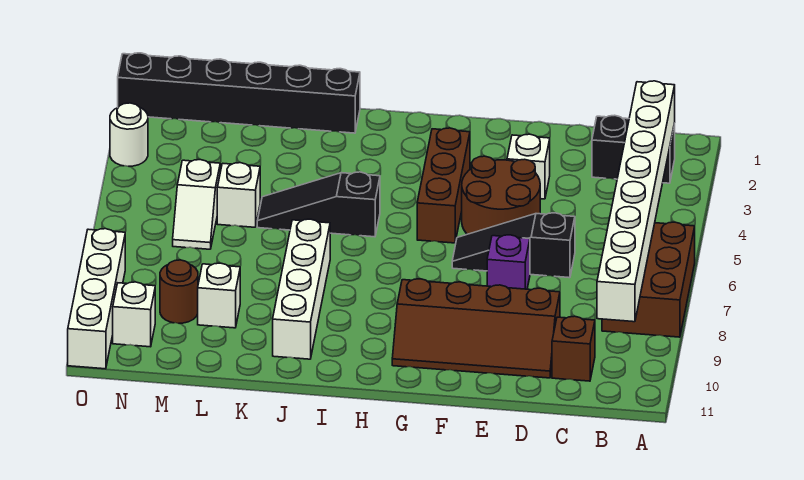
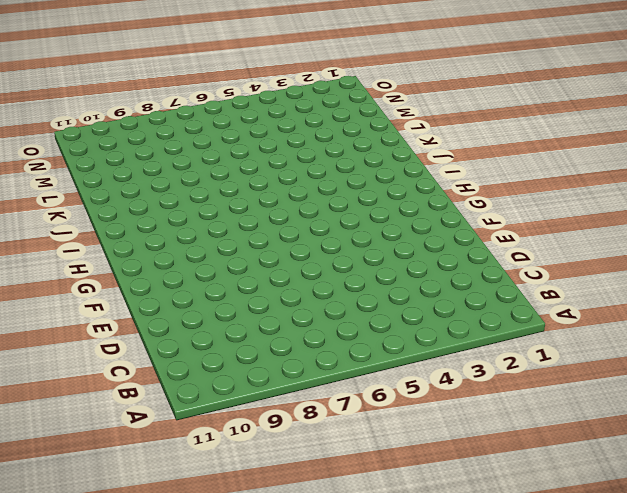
none -> brown 2x3 brick [602,222,695,337]
none -> black 1x2 brick [592,115,675,183]
none -> brown 1x1 brick [552,316,595,381]

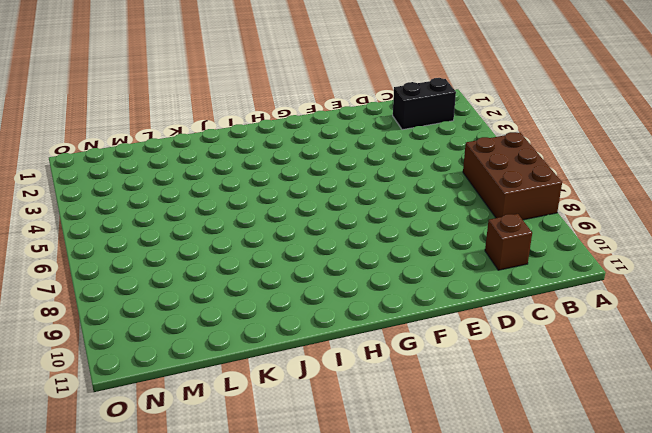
none -> black 1x3 slope [452,213,575,278]
none -> brown 2x4 slope [392,279,560,378]
none -> white 1x1 brick [507,134,550,199]

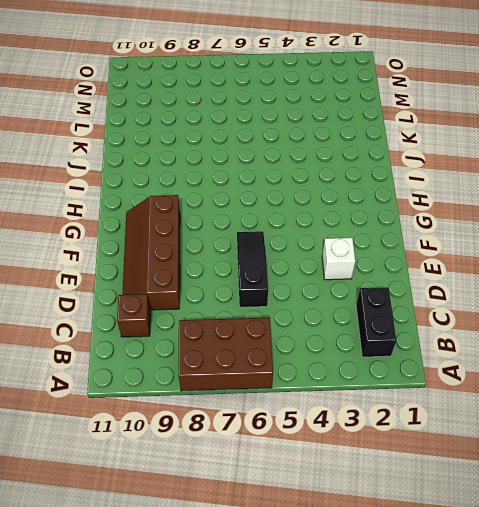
none -> brown 2x2 round brick [462,156,540,234]
none -> purple 1x1 brick [487,235,530,289]
none -> brown 1x3 brick [417,128,470,243]

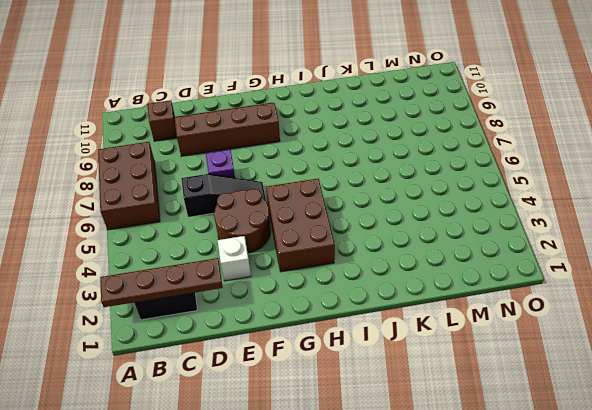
brown 1x4 plate [100,258,223,307] -> white 1x8 brick [597,81,675,322]
brown 2x3 brick [266,178,335,272] -> brown 1x3 brick [417,128,470,243]
none -> black 1x3 slope [257,172,380,237]
none -> black 1x6 brick [118,53,360,133]
none -> white 1x4 brick [273,219,330,359]

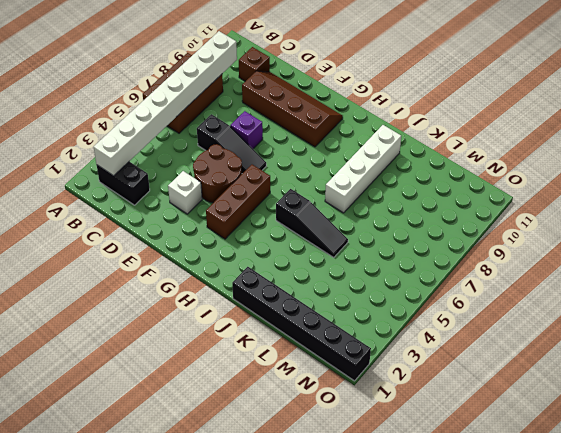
none -> white 1x1 brick [217,163,260,227]
none -> white 1x1 brick [198,263,240,328]
none -> white 1x2 slope [173,160,220,249]

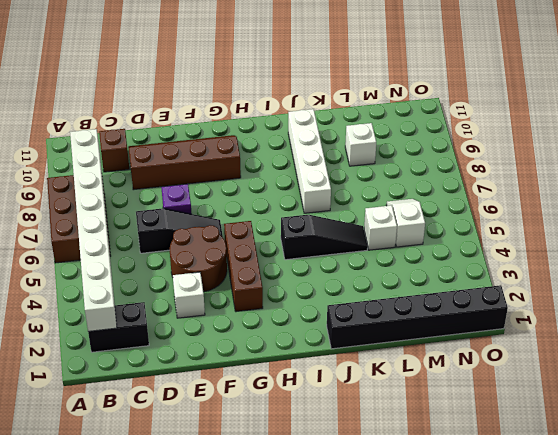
none -> brown 1x1 round brick [160,260,198,323]
none -> white 1x1 brick [113,282,155,347]
none -> white 1x1 round brick [110,103,148,166]

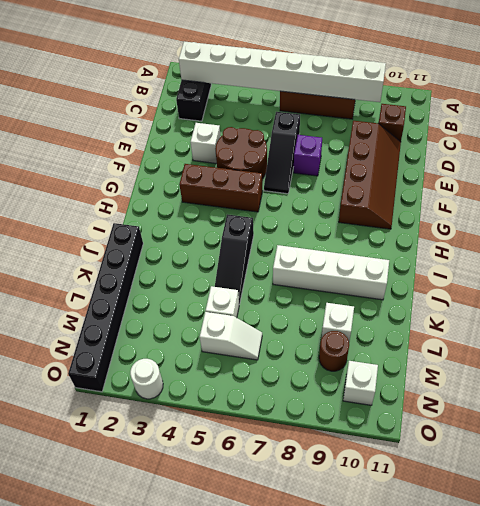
none -> white 1x4 brick [68,229,125,369]

